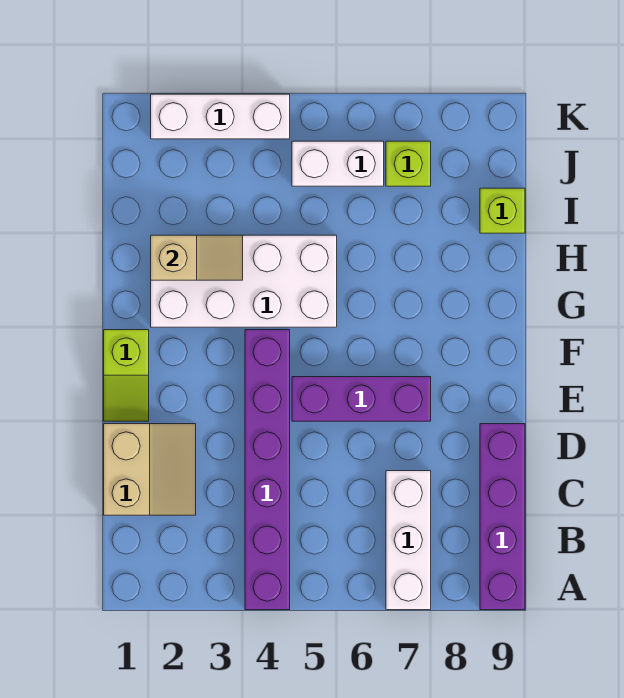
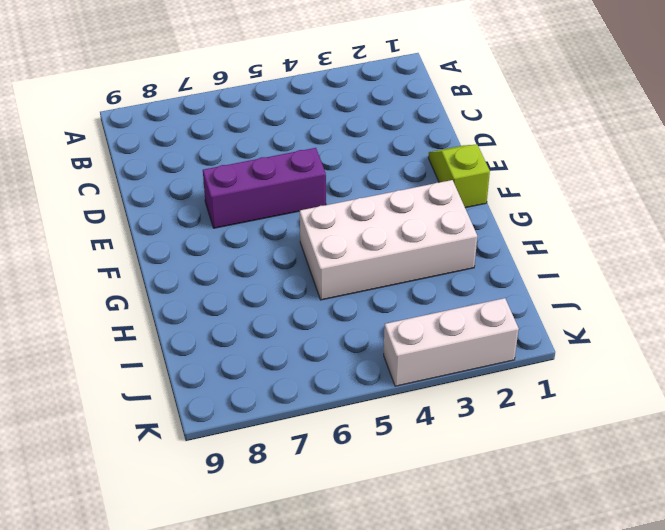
none -> purple 1x6 brick [245,330,290,610]
none -> white 1x3 brick [386,471,431,610]
none -> purple 1x4 brick [480,424,525,610]

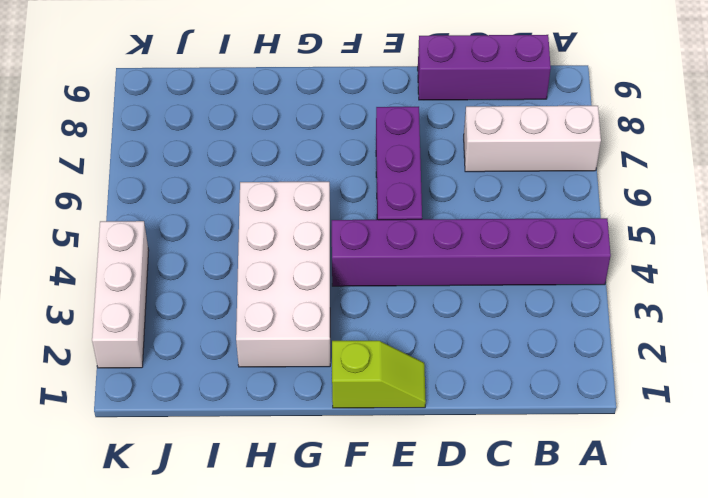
purple 1x3 brick [418,35,551,100] -> purple 1x4 brick [480,424,525,610]
none -> tan 2x2 slope [104,424,196,515]
none -> lime 1x1 brick [480,188,525,233]
none -> white 1x2 brick [292,141,384,186]

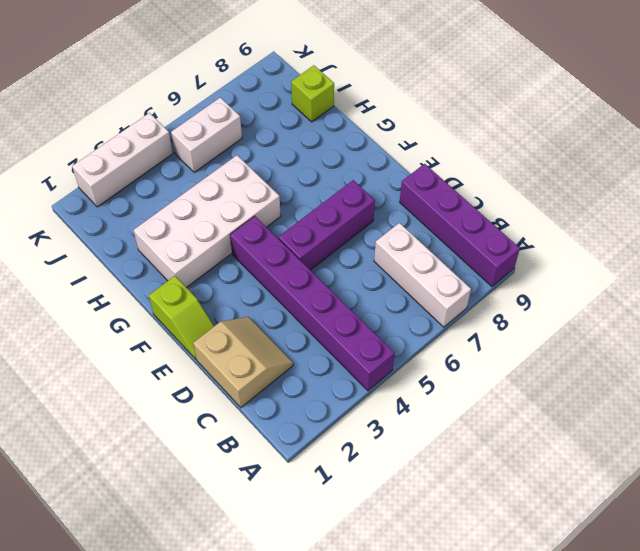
none -> lime 1x1 brick [386,141,431,186]
none -> tan 1x2 slope [151,235,243,280]

